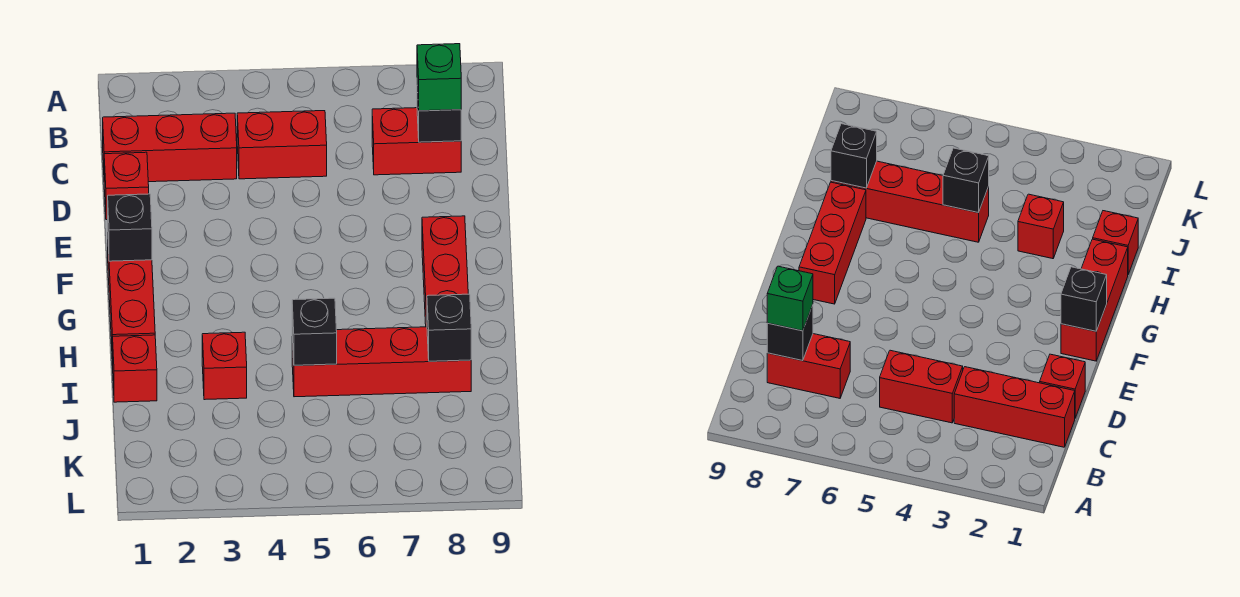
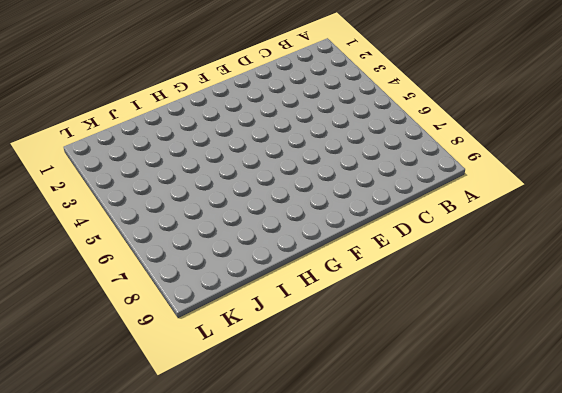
none -> red 1x3 brick [103,113,237,182]
none -> red 1x2 brick [237,111,327,179]
none -> red 1x2 brick [372,108,461,175]

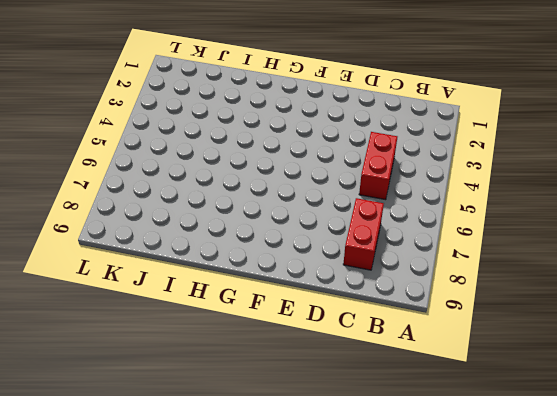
none -> red 1x3 brick [103,113,237,182]
none -> red 1x1 brick [104,152,149,220]
none -> red 1x3 brick [108,247,155,365]

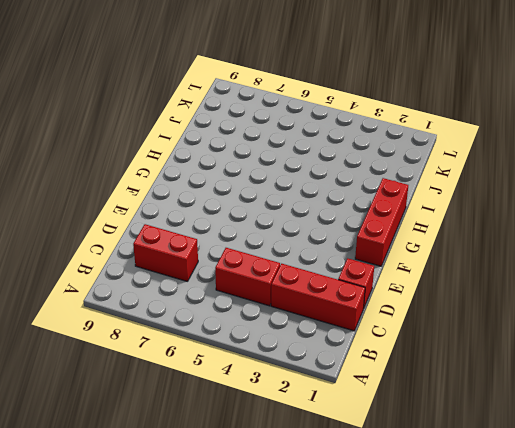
none -> red 1x3 brick [422,216,468,327]
none -> red 1x1 brick [113,335,157,402]
none -> red 1x1 brick [202,332,247,400]

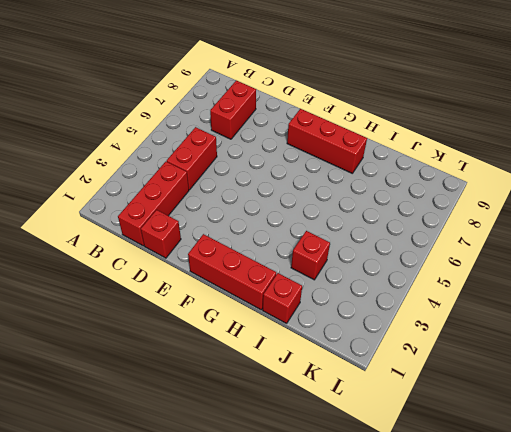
none -> red 1x4 brick [292,327,471,397]
none -> black 1x1 brick [417,85,461,142]
none -> black 1x1 brick [108,194,152,261]

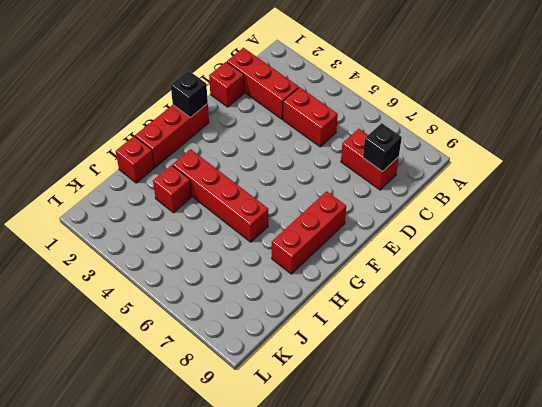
red 1x4 brick [172,149,268,242] -> red 1x4 brick moved to [292,327,471,397]
none -> black 1x1 brick [292,298,337,365]
none -> black 1x1 brick [427,294,471,361]
none -> green 1x1 brick [417,44,461,111]

